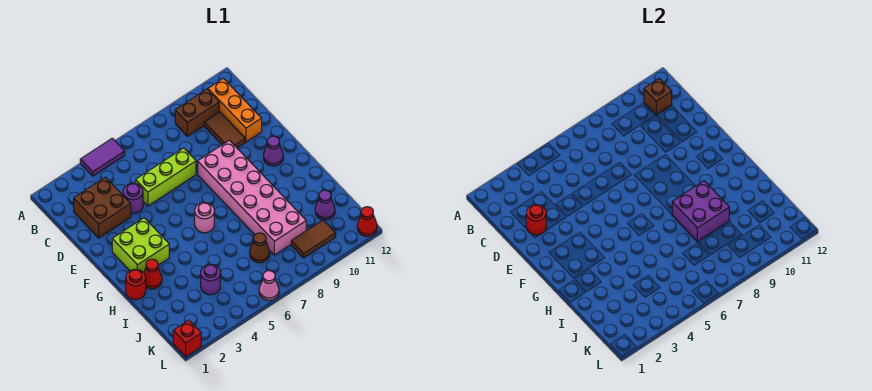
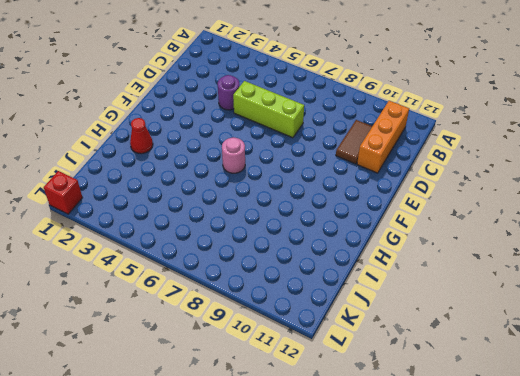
none -> purple 1x2 tile [80,138,125,176]
none -> brown 1x2 brick [175,89,219,136]
none -> brown 2x2 brick [74,177,131,238]

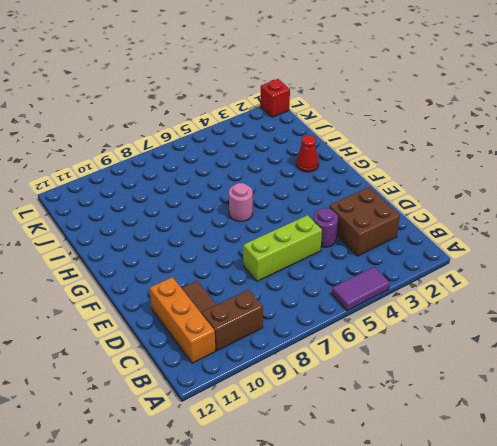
none -> pink 2x6 brick [198,140,306,255]
none -> lime 2x2 brick [112,218,169,273]
none -> purple 1x1 cone [264,136,283,166]

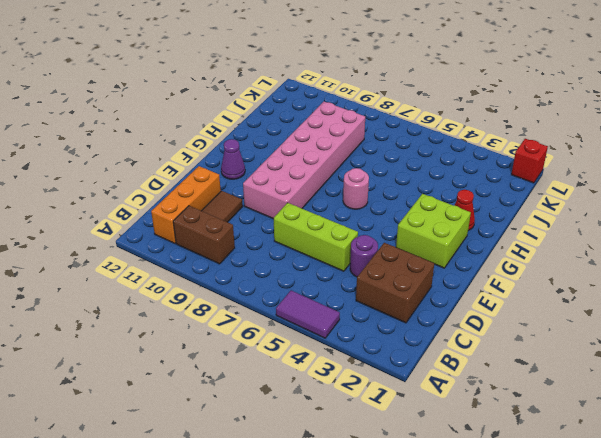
none -> red 1x1 round brick [126,269,146,300]
none -> purple 1x1 round brick [201,264,220,295]
none -> brown 1x1 cone [250,233,270,263]

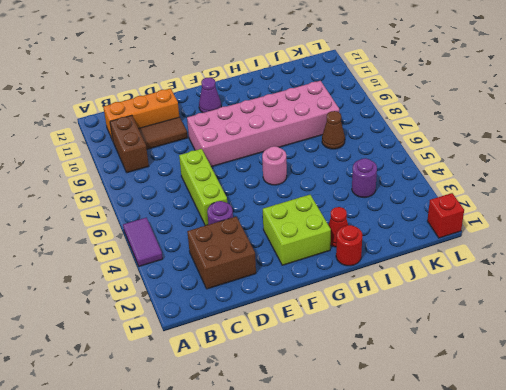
none -> purple 1x1 cone [315,190,335,220]
none -> brown 1x2 tile [291,220,336,258]
none -> pink 1x1 cone [259,271,279,300]

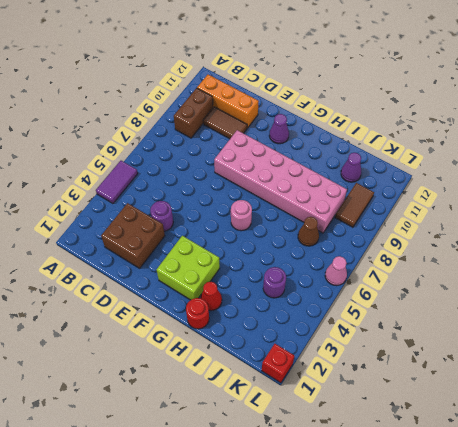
none -> lime 1x3 brick [136,148,196,206]
none -> red 1x1 cone [357,207,377,236]
none -> brown 1x1 brick [644,78,672,115]

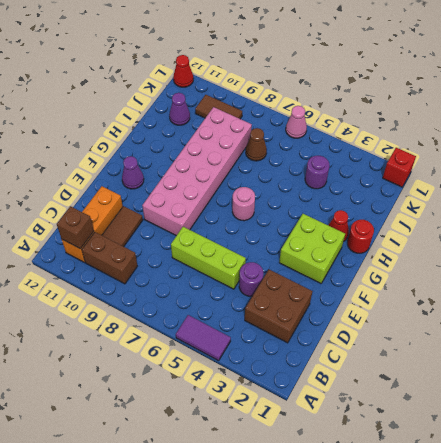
none -> red 1x1 round brick [526,205,546,235]
none -> purple 2x2 brick [672,181,729,242]

